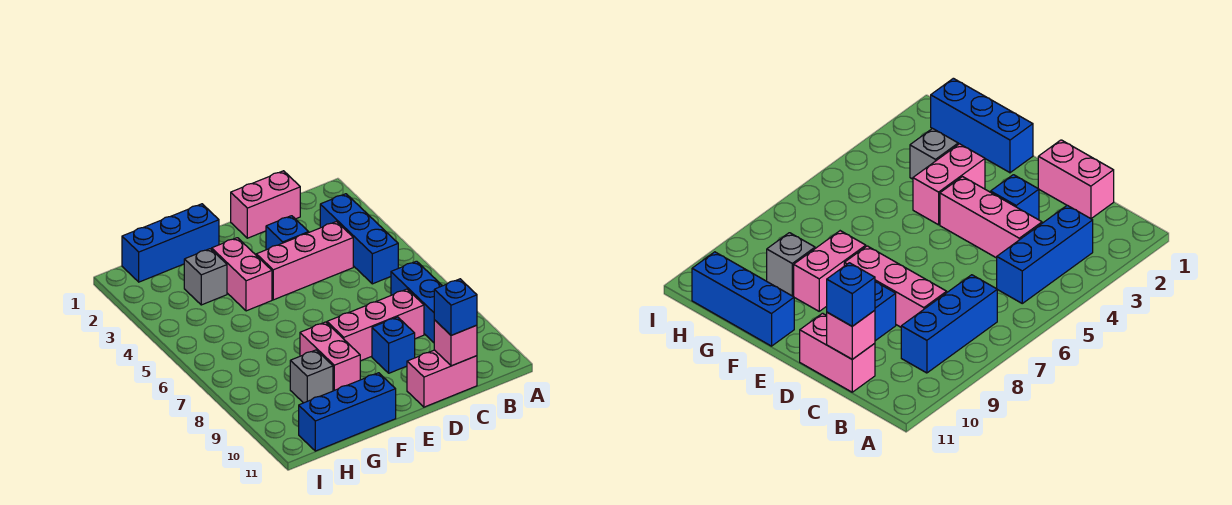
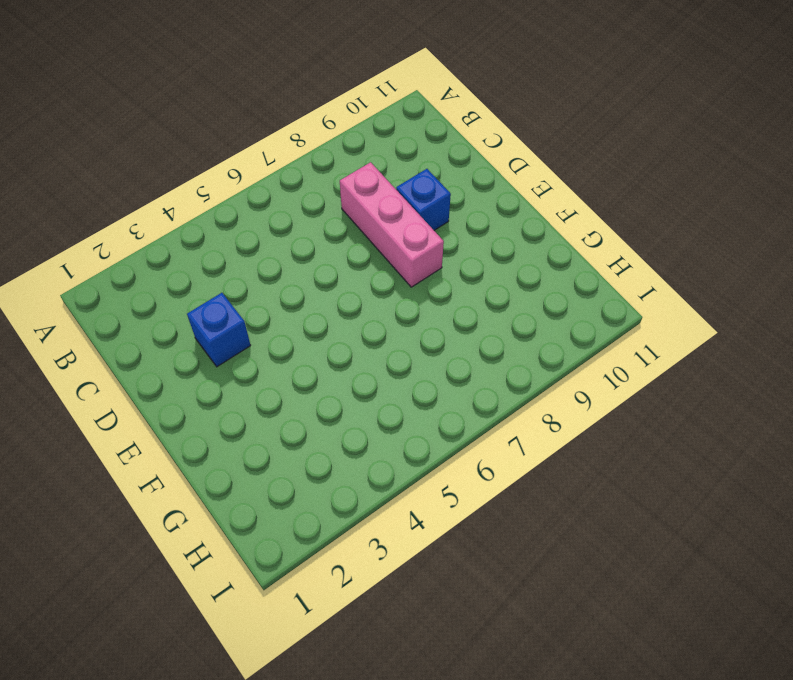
none -> blue 1x3 brick [320,194,398,284]
none -> blue 1x3 brick [391,261,442,343]
none -> pink 1x2 brick [231,171,300,238]

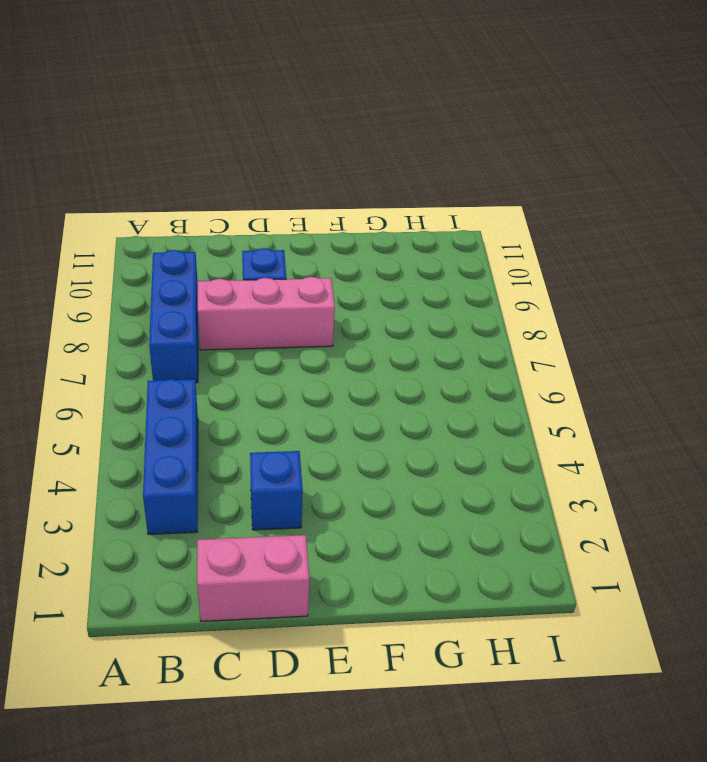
none -> pink 1x3 brick [256,222,353,300]
none -> pink 1x2 brick [407,350,477,407]
none -> blue 1x3 brick [122,204,219,282]

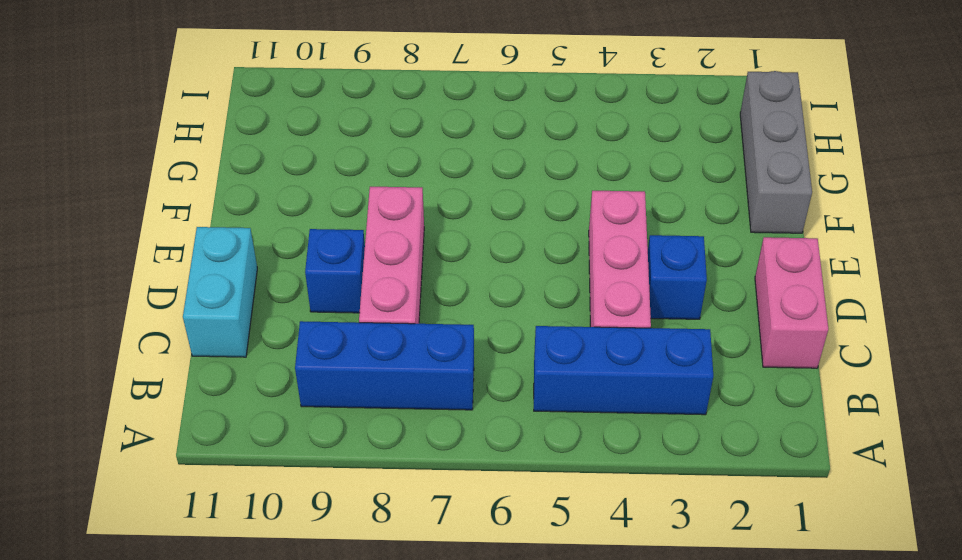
cyan 1x2 brick [183,227,257,357] -> pink 1x2 brick [407,350,477,407]
grey 1x3 brick [740,71,812,233] -> blue 1x3 brick [122,204,219,282]
none -> pink 1x2 brick [212,238,272,311]
none -> pink 1x2 brick [300,322,360,391]
none -> blue 1x3 brick [299,373,396,451]

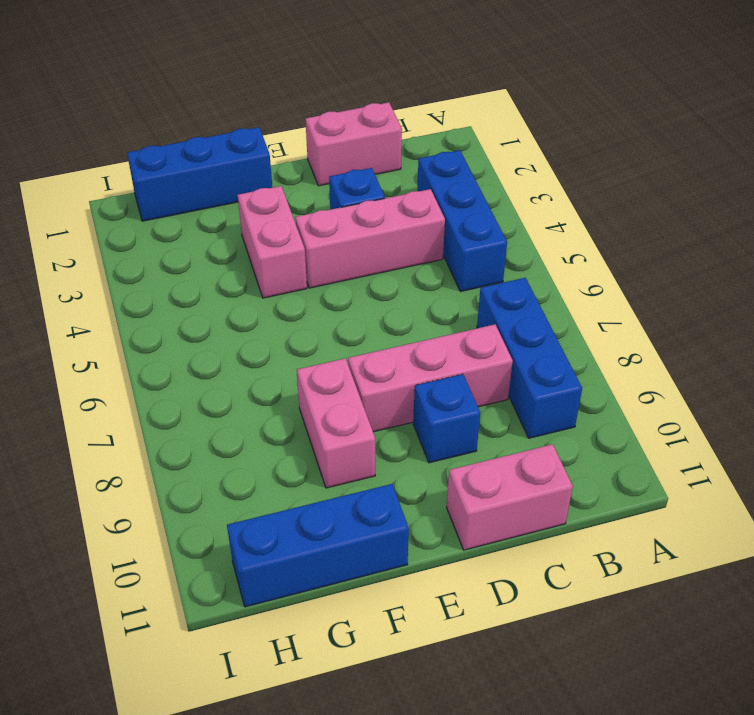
none -> grey 1x1 brick [184,249,227,305]
none -> grey 1x1 brick [290,350,333,403]
none -> pink 1x1 brick [434,320,477,366]

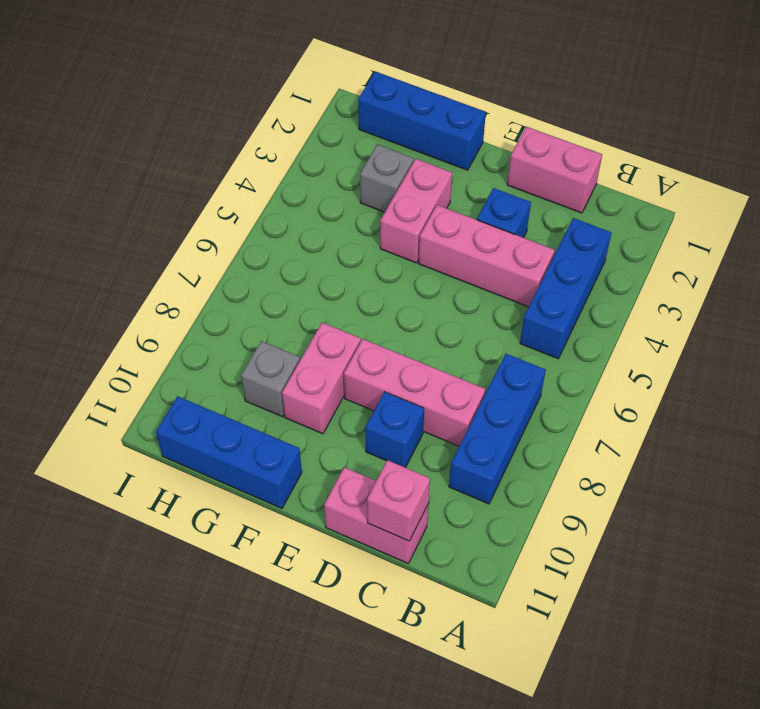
none -> blue 1x1 brick [434,279,477,335]

